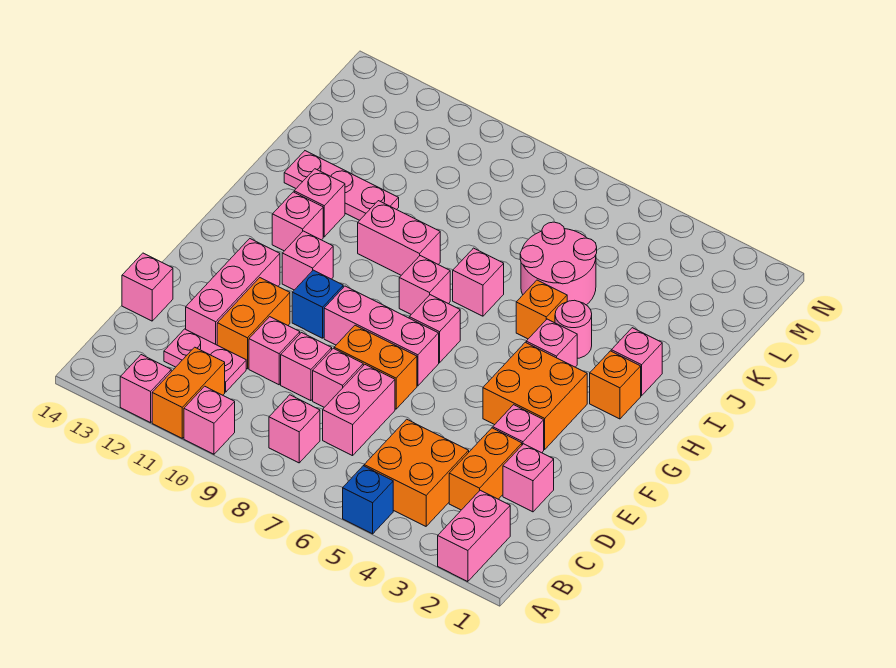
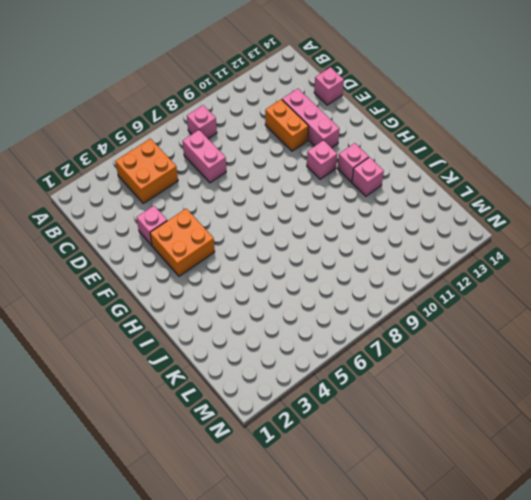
none -> pink 1x2 brick [438,490,510,582]
none -> blue 1x1 brick [343,466,393,534]
none -> pink 1x1 brick [184,386,235,454]
none -> orange 1x2 brick [152,347,225,438]

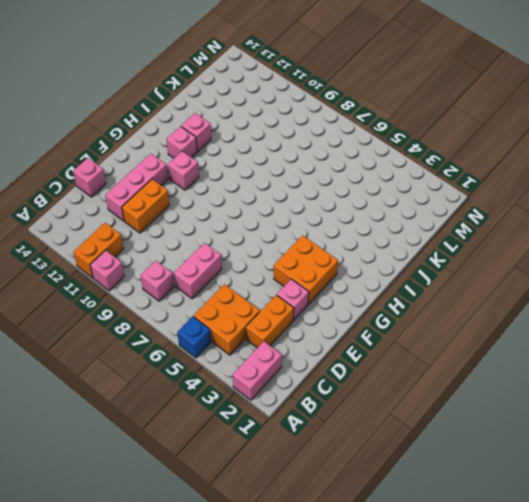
none -> pink 1x1 brick [120,355,171,423]
none -> pink 1x2 plate [164,329,246,392]
none -> pink 1x1 brick [503,444,554,512]
none -> pink 1x1 brick [313,348,363,407]

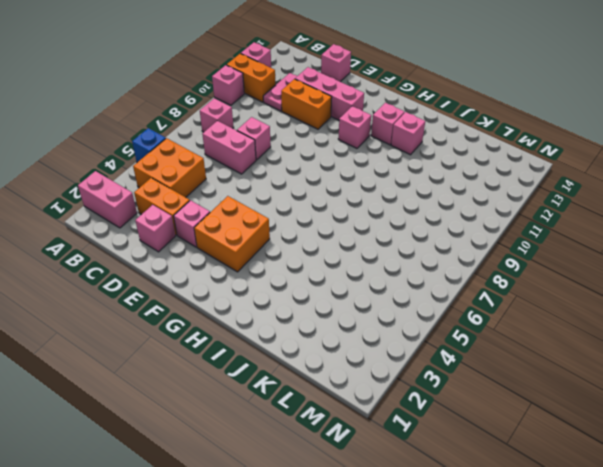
none -> pink 1x1 brick [281,333,332,401]
none -> pink 1x1 brick [249,317,300,385]
none -> orange 1x2 brick [334,325,417,409]
none -> pink 1x3 brick [324,286,439,386]

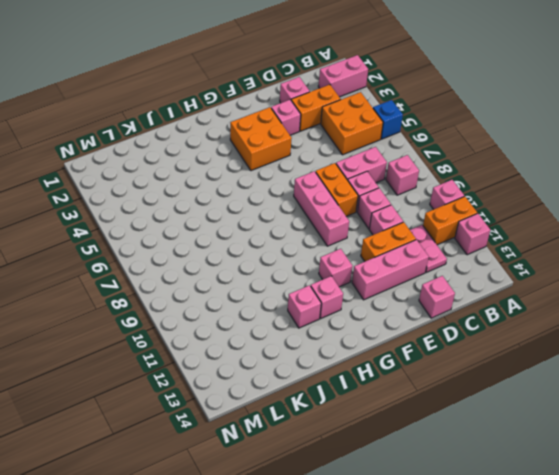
none -> blue 1x1 brick [292,270,343,338]
none -> pink 1x1 brick [409,295,460,363]
none -> orange 1x1 brick [590,351,641,419]
none -> pink 1x1 brick [526,319,577,367]

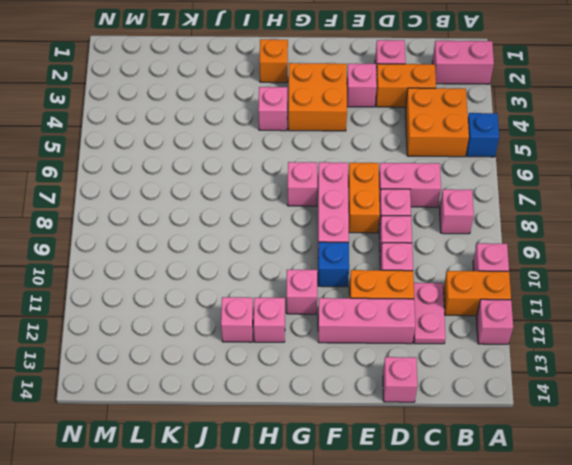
none -> pink 1x1 brick [399,256,450,314]
none -> pink 1x1 brick [611,328,662,396]
none -> pink 1x1 round brick [555,300,592,358]
none -> orange 1x1 brick [516,280,567,339]

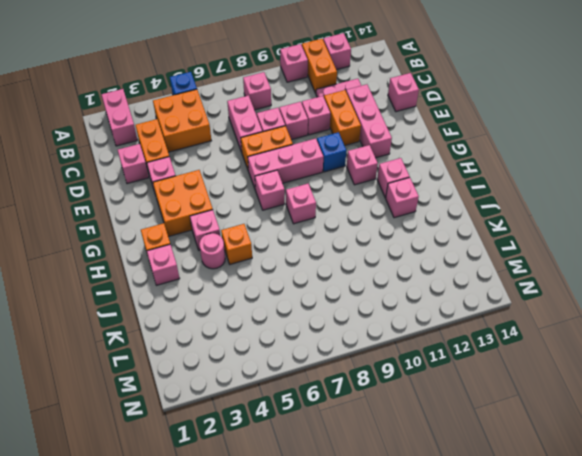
none -> pink 1x1 brick [453,248,504,316]
none -> pink 1x2 brick [358,201,440,275]
none -> pink 2x2 round brick [520,222,597,305]
none -> pink 1x3 plate [284,151,399,220]

